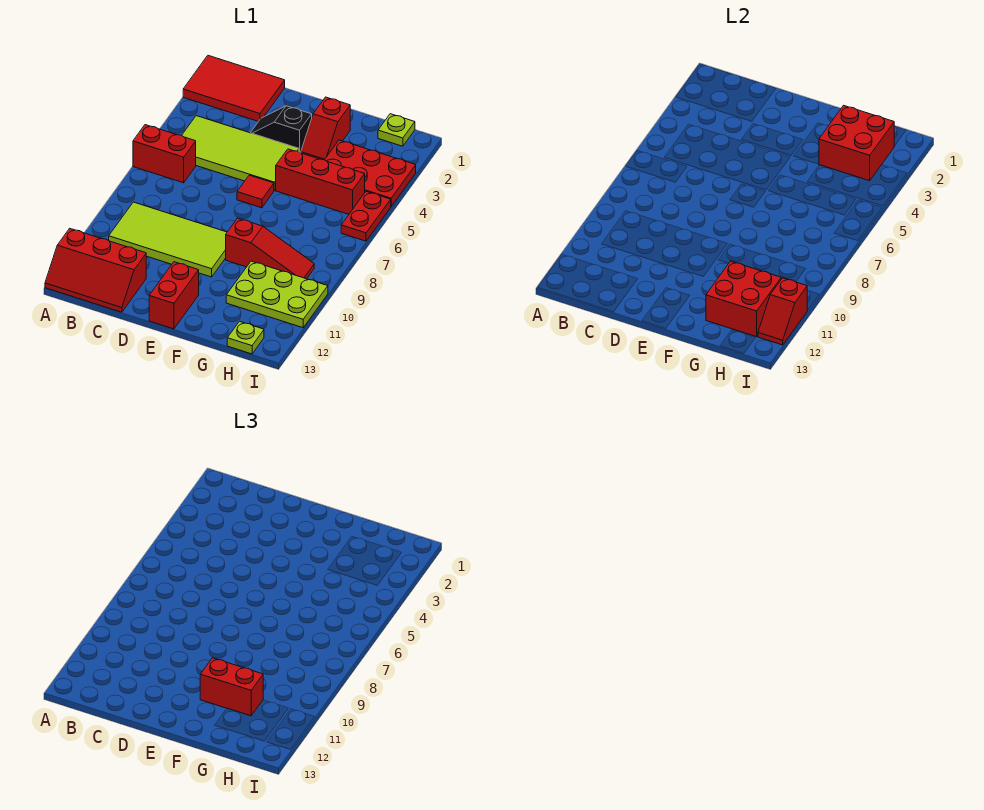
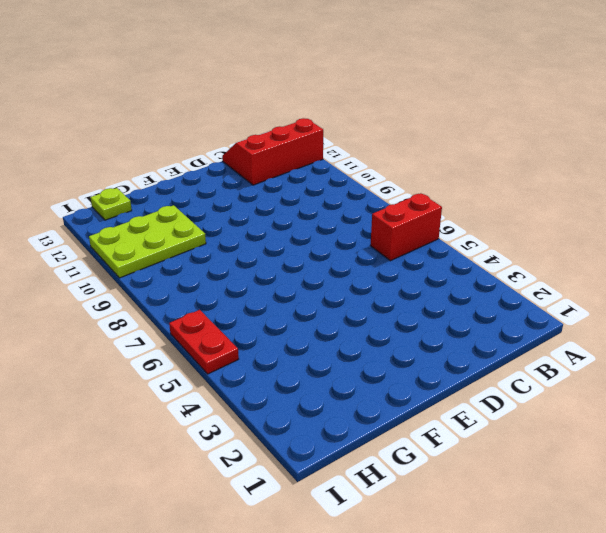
none -> red 2x3 tile [183,56,285,121]
none -> lime 2x4 tile [182,116,299,190]
none -> lime 2x4 tile [109,202,227,277]

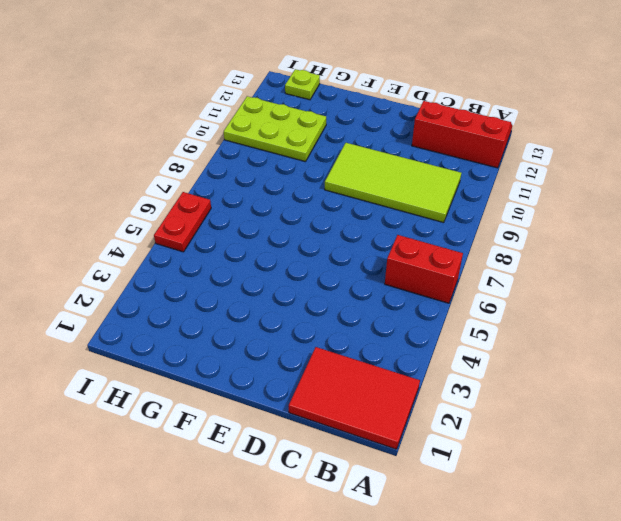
none -> lime 2x4 tile [182,116,299,190]
none -> black 1x2 slope [251,106,312,153]
none -> red 1x1 tile [237,175,274,208]

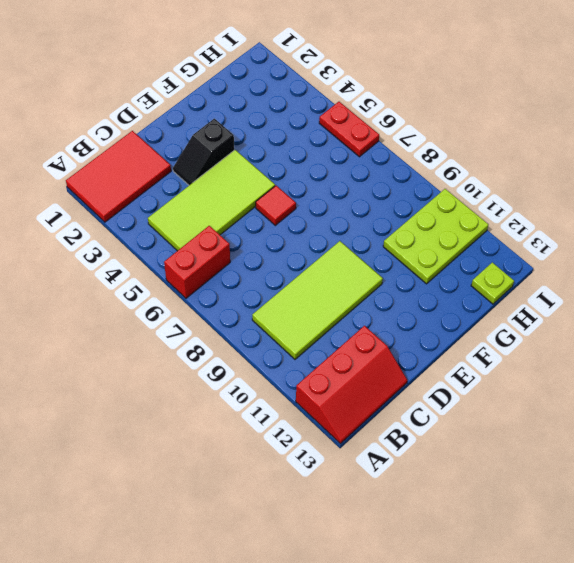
none -> red 1x2 brick [149,262,199,329]
none -> red 1x2 slope [301,97,350,160]
none -> red 1x3 brick [276,149,365,214]

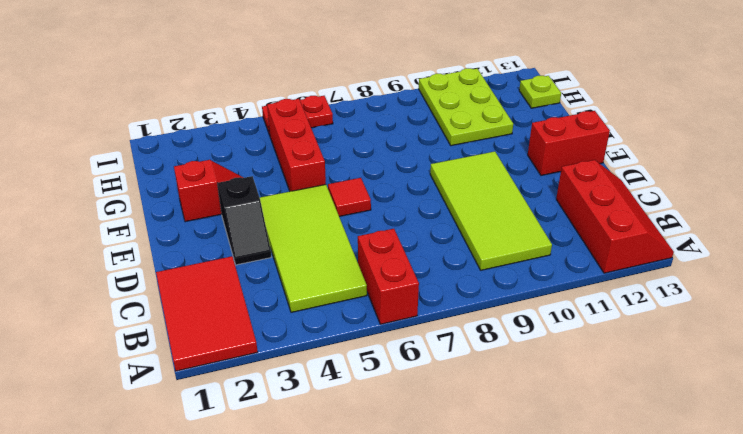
none -> red 1x3 slope [226,218,314,279]
none -> red 2x3 plate [325,140,416,206]
none -> lime 1x1 plate [378,114,415,146]

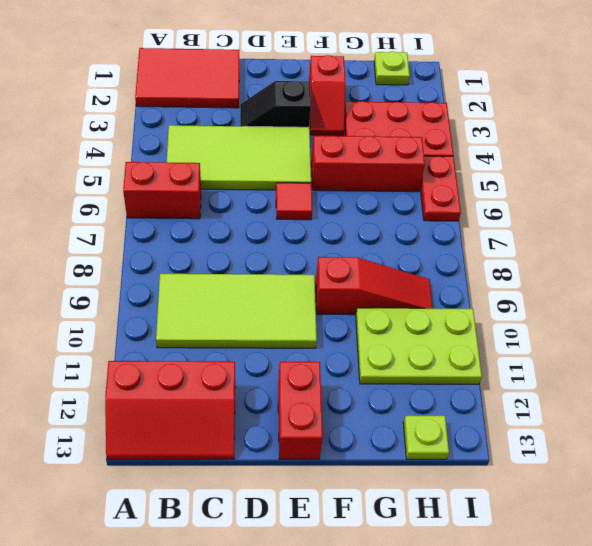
none -> red 2x2 brick [819,105,894,181]
none -> red 2x2 brick [706,261,781,337]
none -> red 1x2 slope [758,278,807,345]

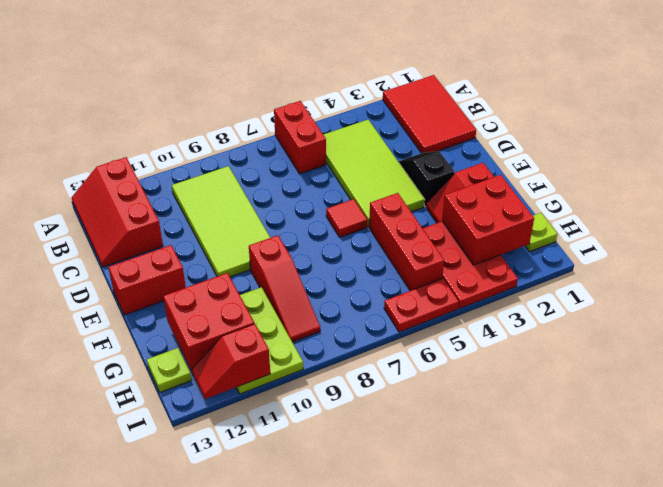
none -> red 1x2 brick [200,658,263,716]

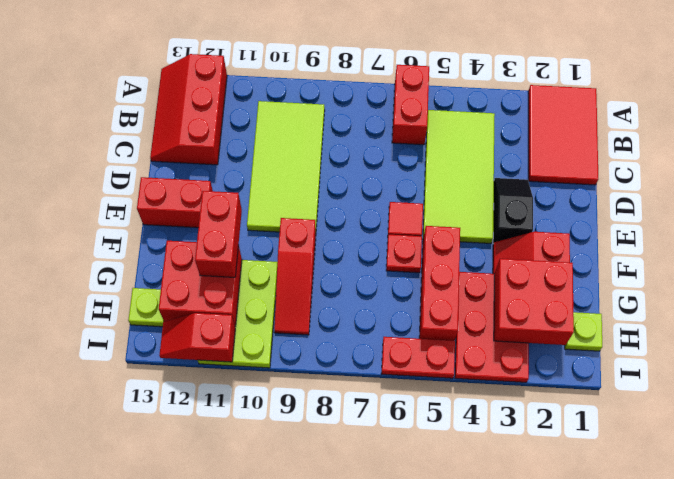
red 1x1 plate [386,235,422,273] -> none

